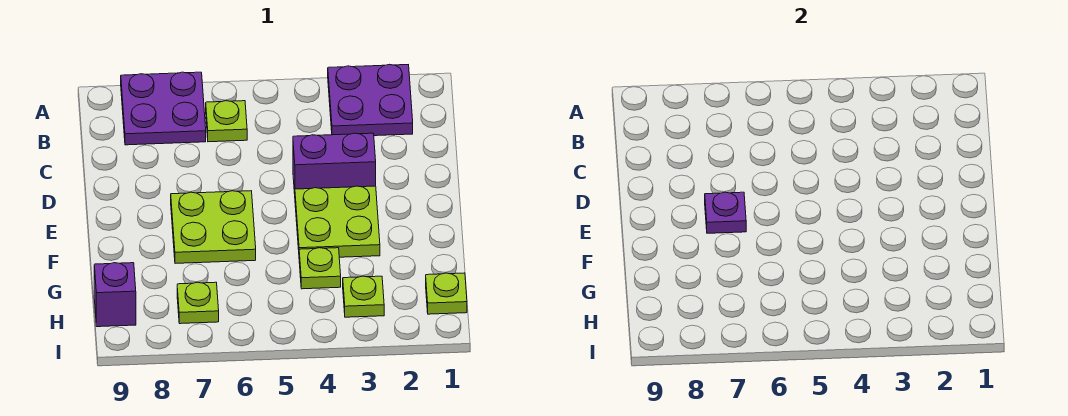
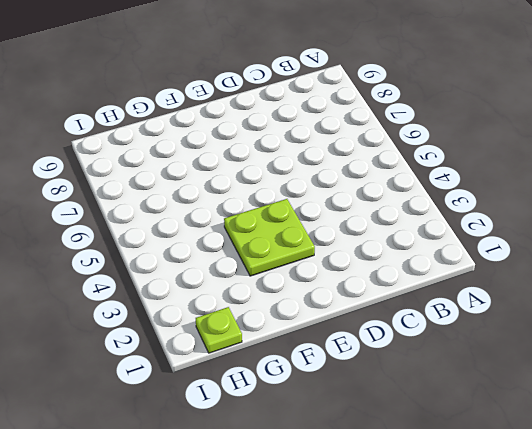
none -> purple 2x2 plate [328,64,413,136]
none -> purple 2x2 plate [121,72,206,145]
none -> lime 1x1 plate [206,101,247,142]

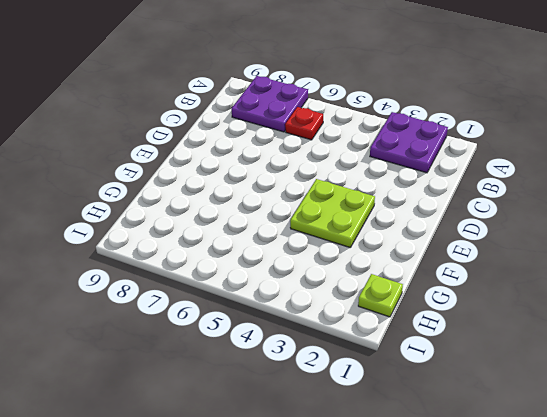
red 1x1 plate [285,107,323,140] -> lime 1x1 plate [206,101,247,142]
none -> purple 1x2 brick [293,133,376,194]
none -> lime 2x2 plate [171,191,256,263]
none -> lime 1x1 plate [299,248,341,289]

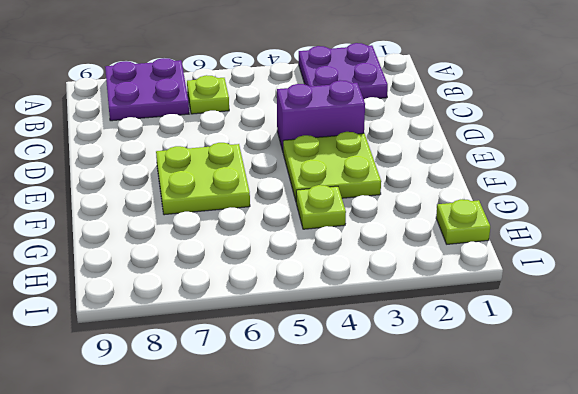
none -> lime 1x1 plate [343,276,384,317]
none -> lime 1x1 plate [177,282,219,324]
none -> purple 1x1 brick [94,263,136,327]

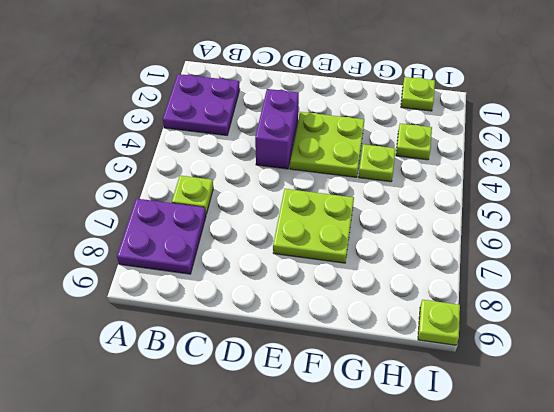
lime 1x1 plate [418,300,460,345] -> lime 1x1 plate moved to [177,282,219,324]
none -> purple 1x1 brick [94,263,136,327]
none -> purple 1x1 plate [705,192,746,233]

